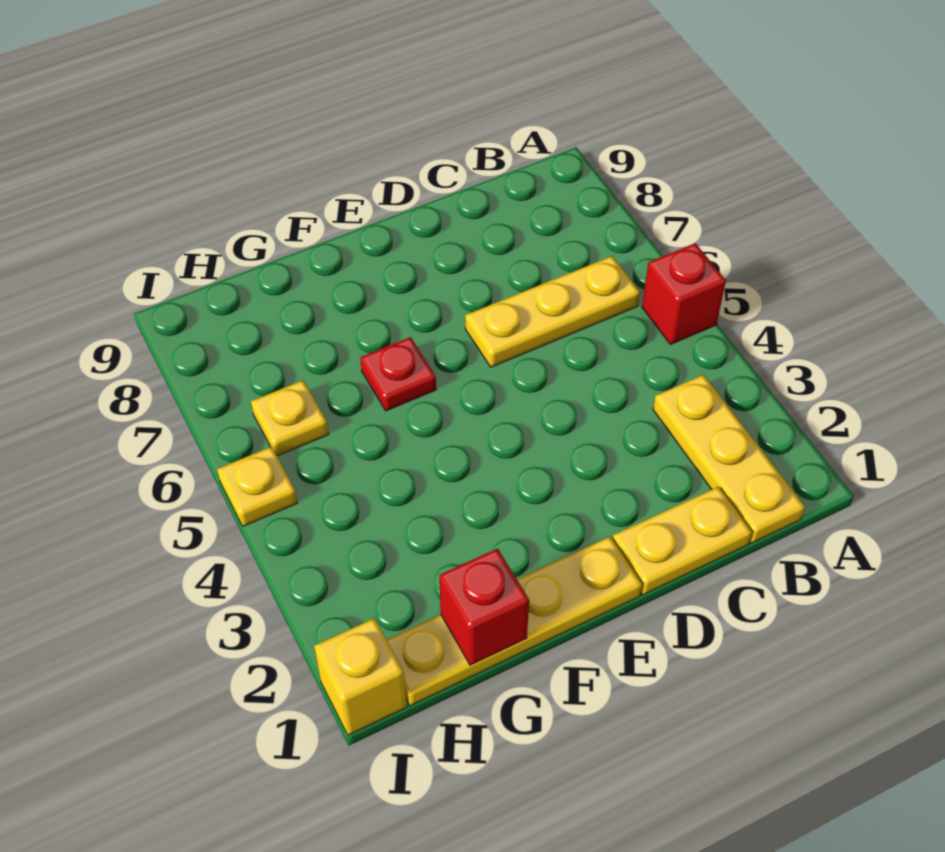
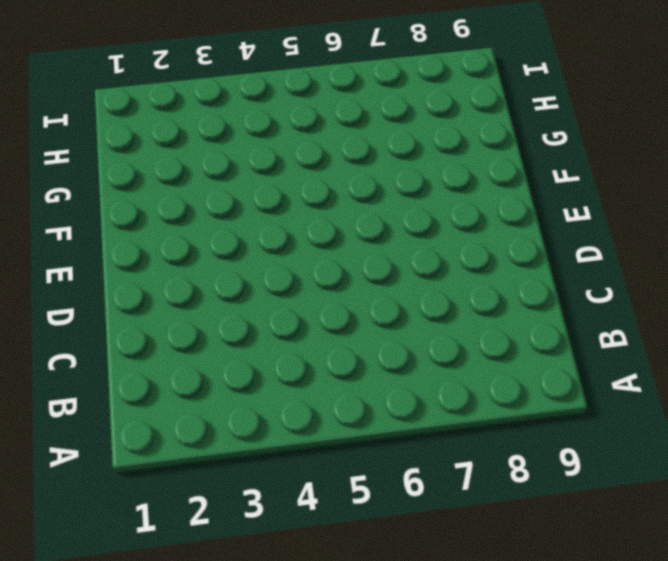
none -> red 1x1 brick [642,243,726,344]
none -> yellow 1x3 plate [653,375,805,543]

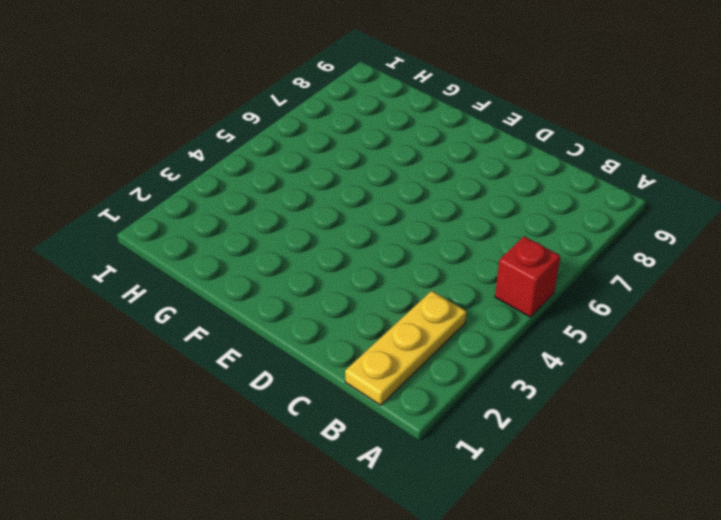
none -> yellow 1x3 plate [465,256,640,367]
none -> yellow 1x2 plate [612,487,752,595]

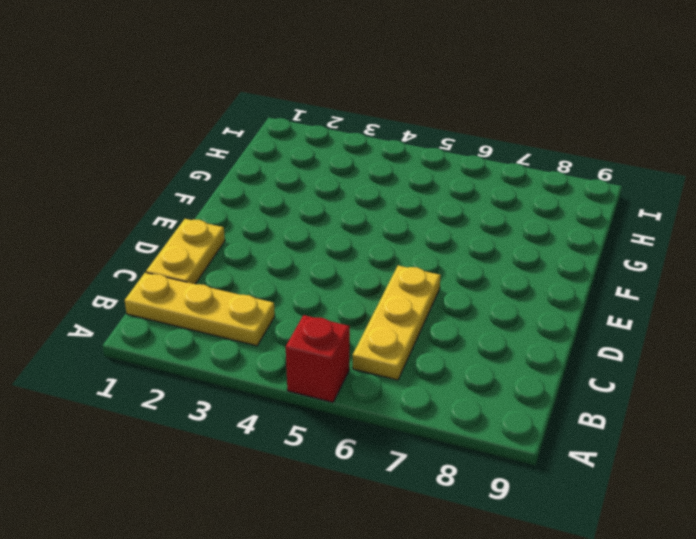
none -> yellow 1x4 plate [387,537,642,706]
none -> red 1x1 plate [360,337,436,411]

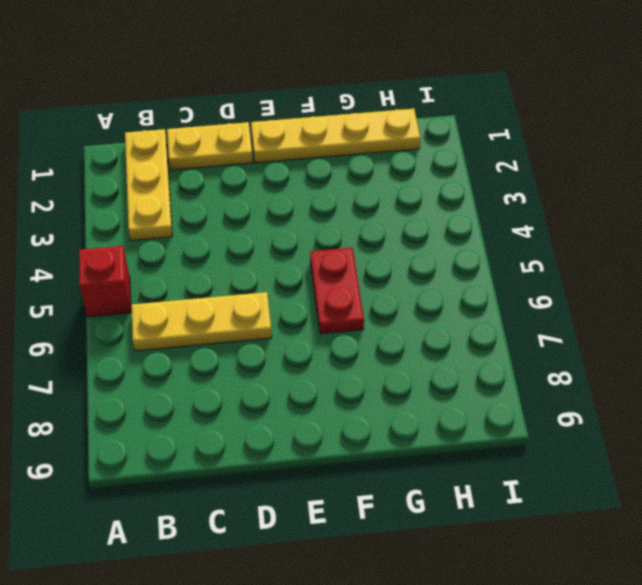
red 1x2 plate [310,248,364,334] -> red 1x1 plate [360,337,436,411]
none -> yellow 1x1 plate [251,380,329,456]
none -> yellow 1x1 brick [314,618,407,735]

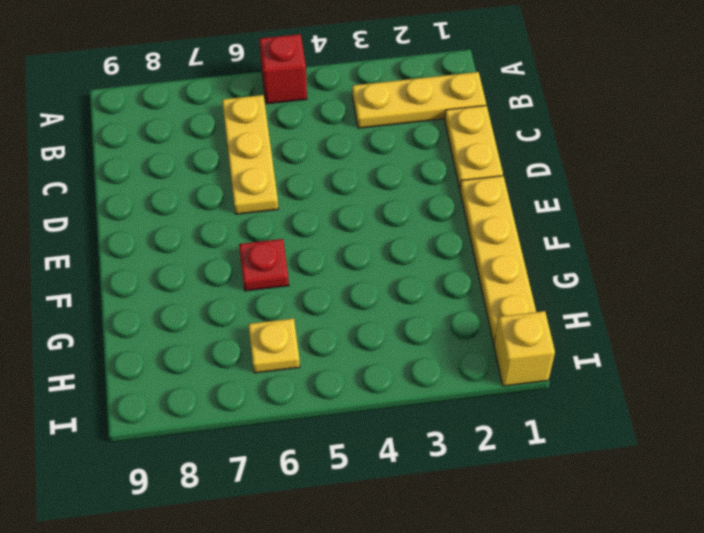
none -> yellow 1x1 plate [217,447,297,526]
none -> red 1x1 brick [439,549,529,665]

